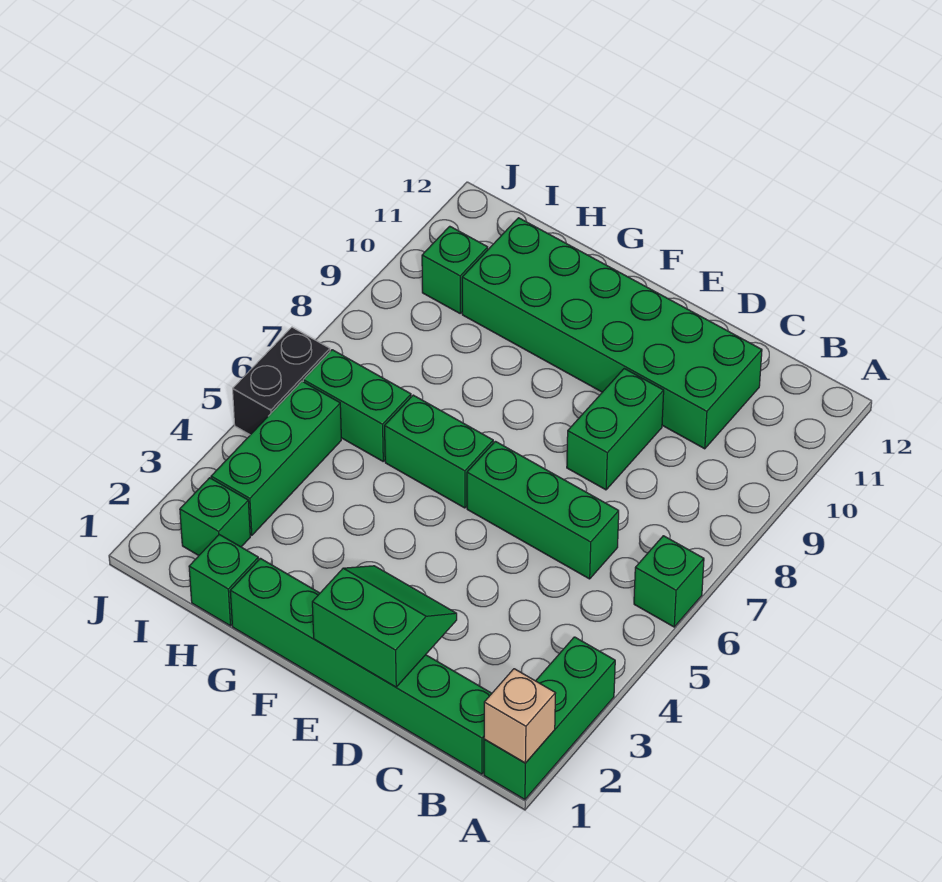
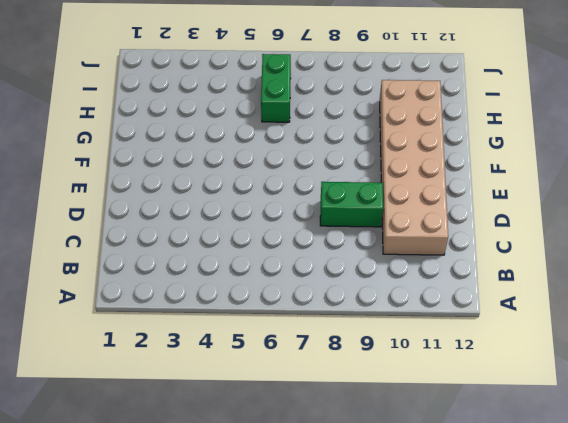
tan 2x6 brick [380,80,448,255] -> green 2x6 brick [462,218,762,449]
none -> green 1x3 brick [484,637,615,800]
none -> green 1x1 brick [634,536,704,627]
none -> green 1x6 brick [230,558,492,774]

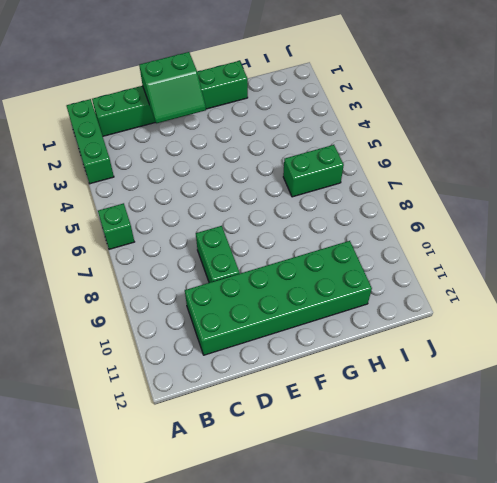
none -> green 1x3 brick [467,441,619,579]
none -> green 1x2 brick [385,395,493,508]
none -> green 1x1 brick [189,535,258,626]

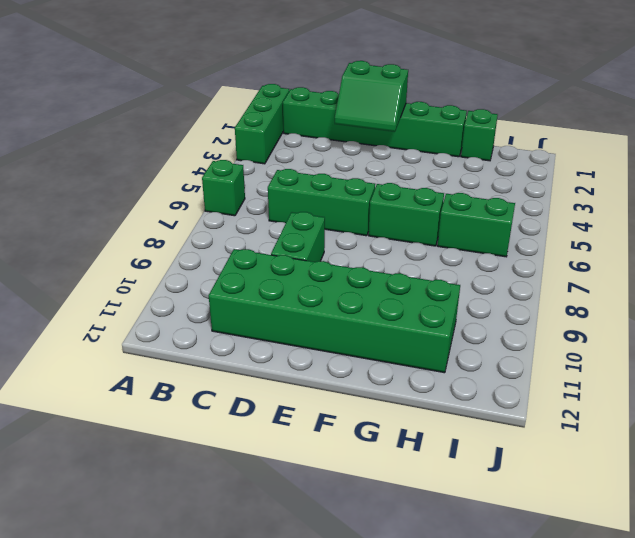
none -> green 1x1 brick [180,478,250,555]
none -> green 1x3 brick [211,381,341,535]
none -> green 1x1 brick [422,226,488,313]

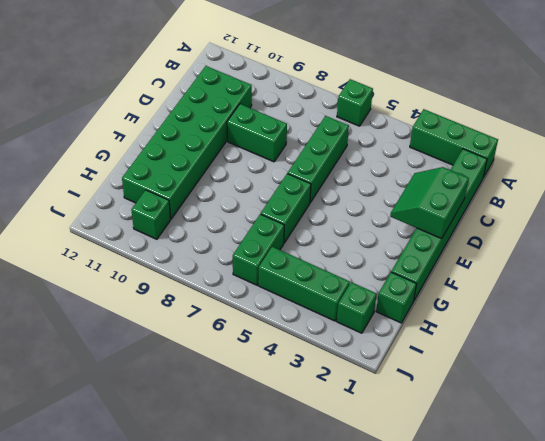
none -> black 1x2 brick [233,327,330,435]
none -> tan 1x1 brick [484,669,556,763]

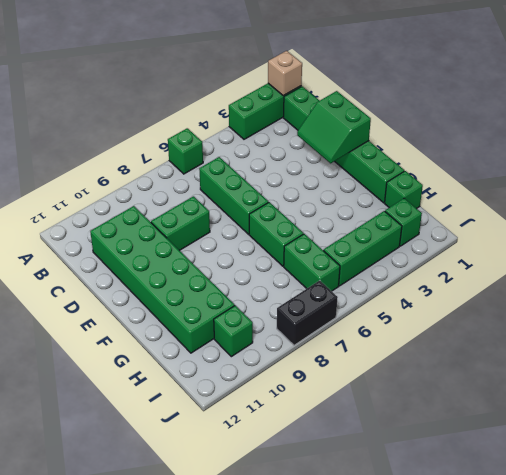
black 1x2 brick [277,281,338,345] -> black 1x2 brick moved to [233,327,330,435]

